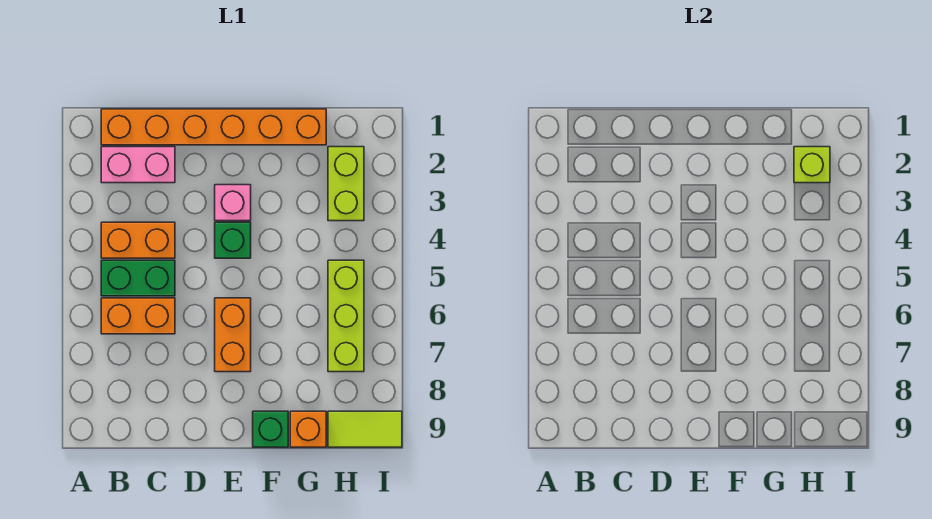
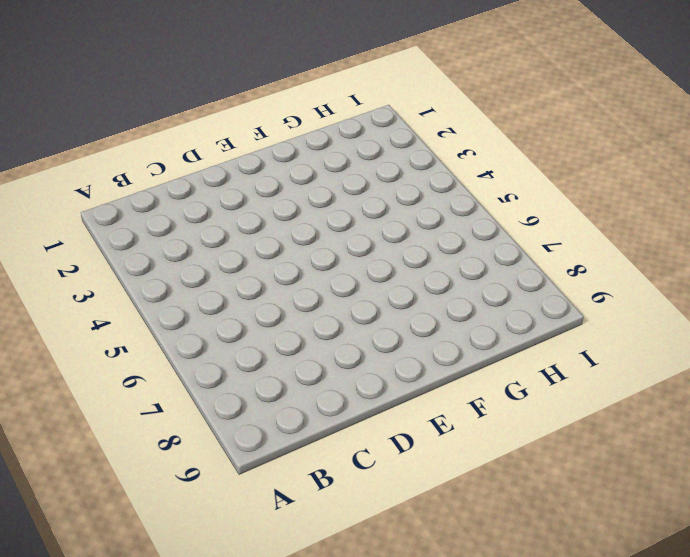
none -> orange 1x6 brick [101,109,326,145]
none -> pink 1x2 brick [101,147,175,183]
none -> orange 1x2 brick [101,222,175,258]

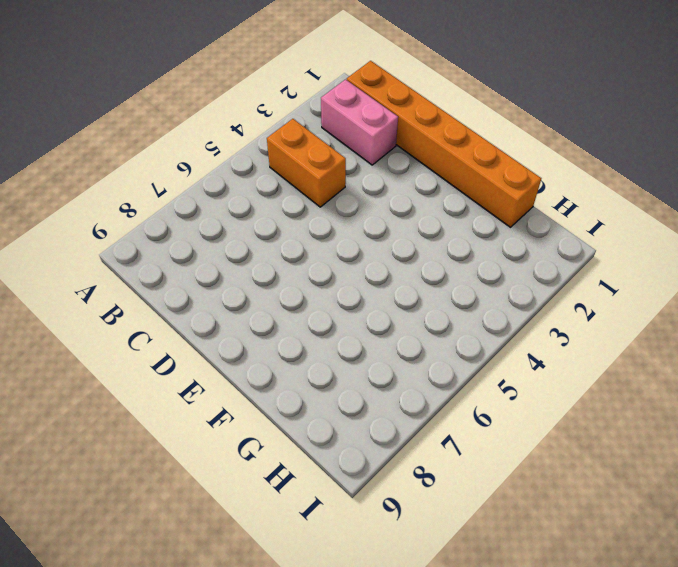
none -> green 1x2 brick [101,260,175,296]
none -> orange 1x2 brick [101,298,175,334]
none -> pink 1x1 brick [215,185,251,221]

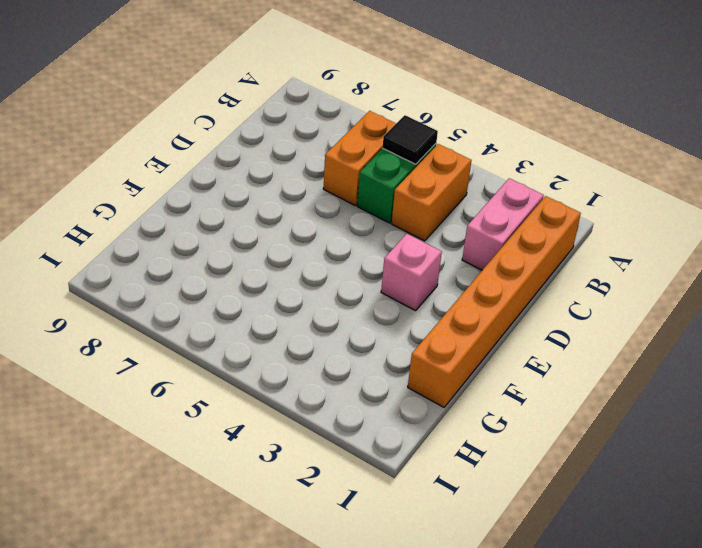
black 1x1 tile [383,115,438,164] -> none
none -> green 1x1 brick [215,222,251,258]
none -> orange 1x2 brick [215,298,251,372]
none -> green 1x1 brick [253,411,288,447]

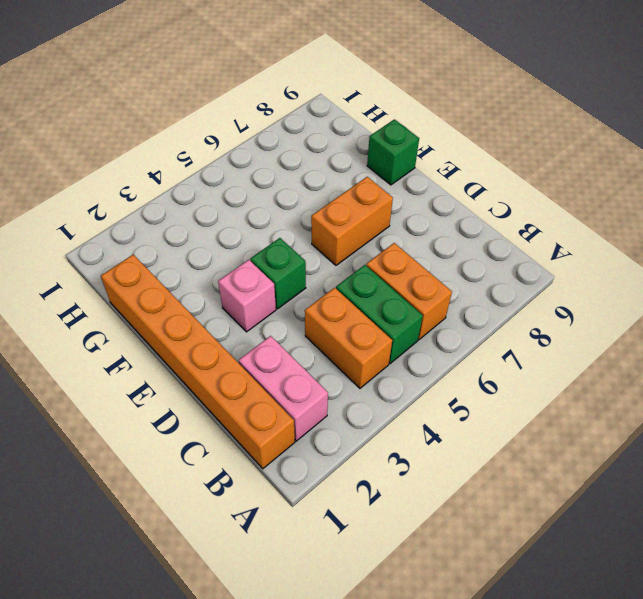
none -> orange 1x1 brick [290,411,326,447]
none -> lime 1x2 brick [328,147,364,221]
none -> lime 1x3 brick [328,260,364,372]

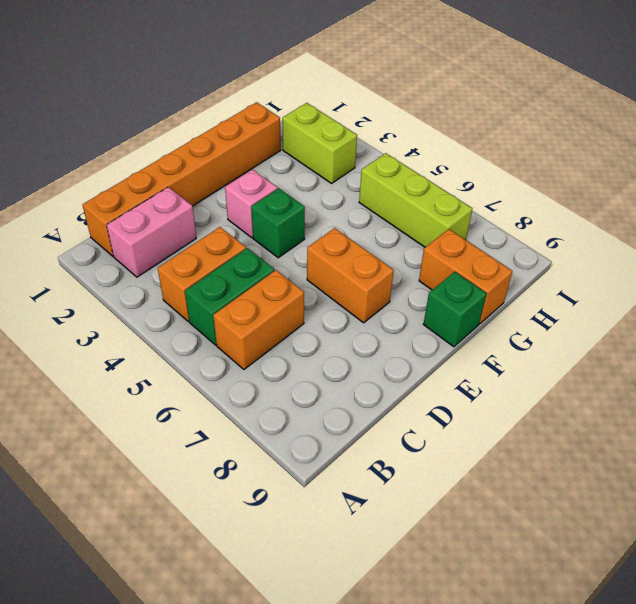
orange 1x2 brick [419,229,512,324] -> orange 1x1 brick [290,411,326,447]
none -> lime 1x2 tile [328,411,402,447]
none -> lime 1x1 brick [794,147,830,183]

